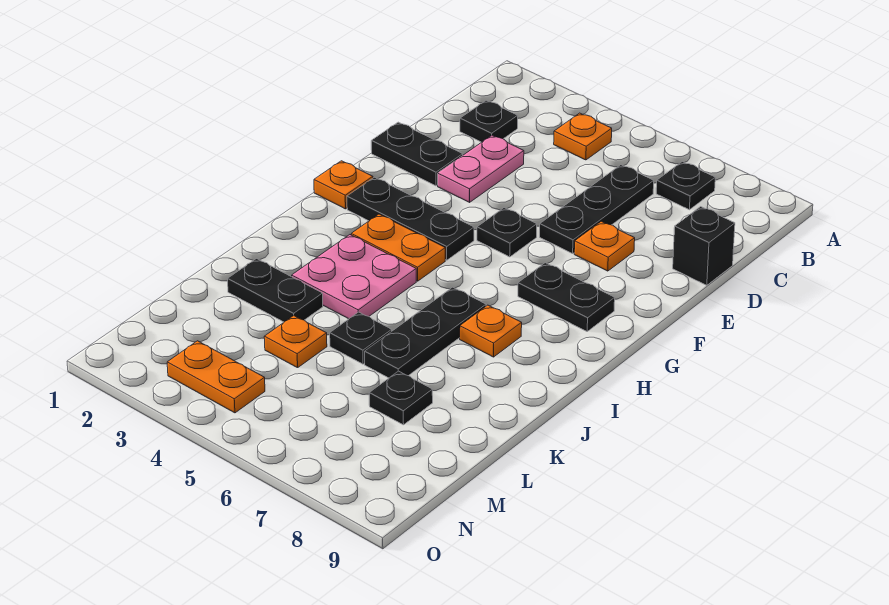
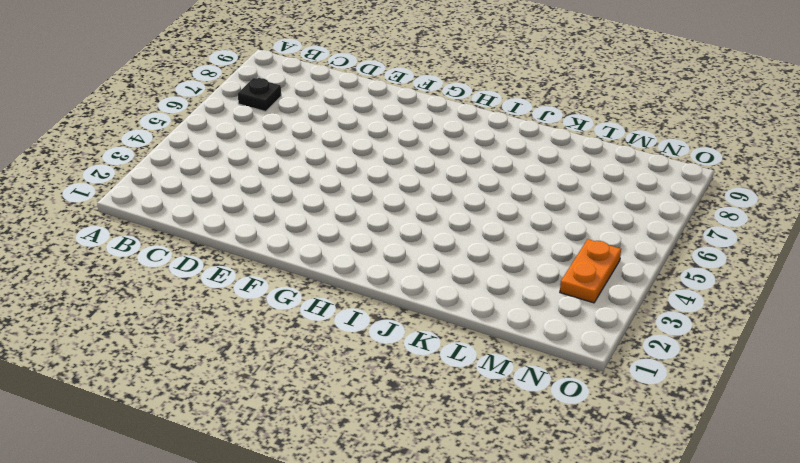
none -> orange 1x1 plate [554,113,612,160]
none -> black 1x1 plate [460,100,518,142]
none -> black 1x3 plate [540,165,654,254]

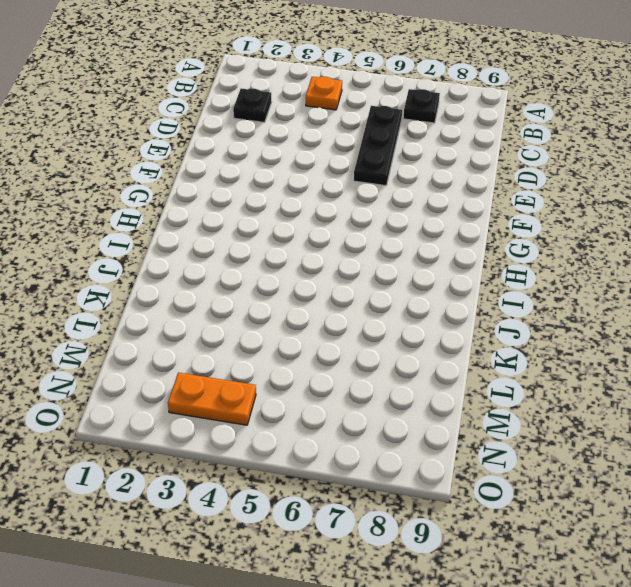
none -> pink 1x2 plate [438,135,524,202]
none -> black 1x1 brick [673,207,735,285]
none -> black 1x2 plate [371,122,463,186]

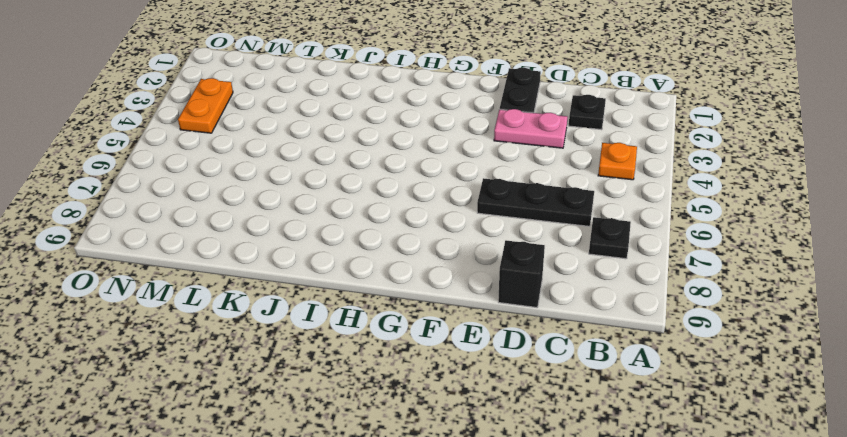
none -> orange 1x1 plate [574,221,635,271]
none -> black 1x1 plate [477,208,537,257]
none -> orange 1x1 plate [314,161,373,209]

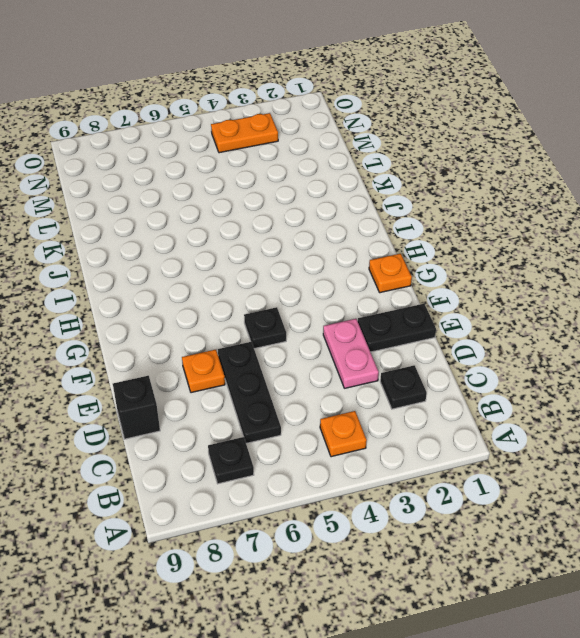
none -> black 1x3 plate [347,177,474,260]
none -> black 1x2 plate [518,263,615,331]
none -> orange 1x2 plate [351,214,445,281]

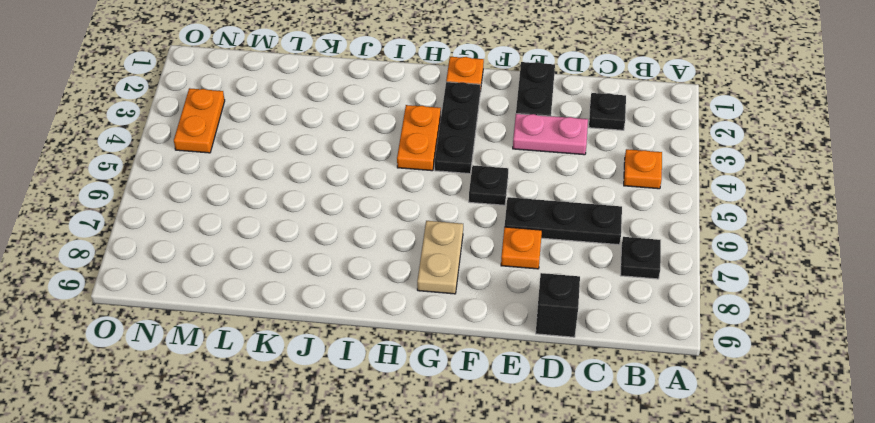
tan 1x2 plate [417,221,463,294] -> black 1x2 plate [518,263,615,331]
none -> pink 2x2 plate [292,235,416,319]
none -> black 1x3 plate [365,287,486,378]
none -> orange 1x1 plate [460,305,522,357]

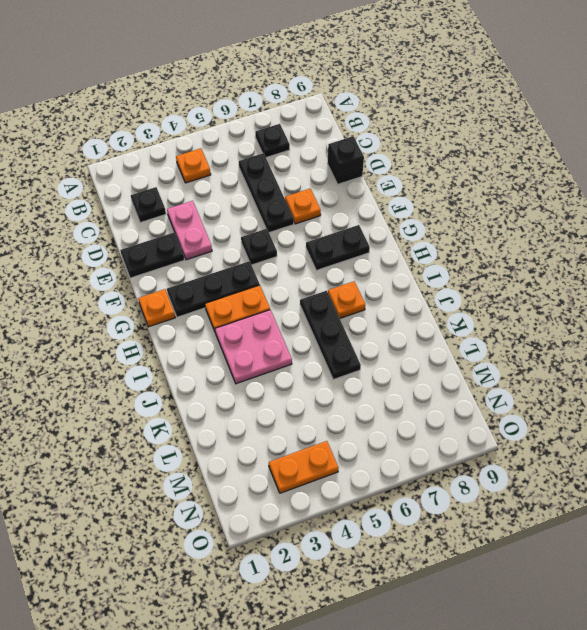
none -> black 1x2 plate [228,259,323,322]
none -> black 1x1 plate [330,312,392,364]
none -> orange 1x1 plate [264,316,327,368]

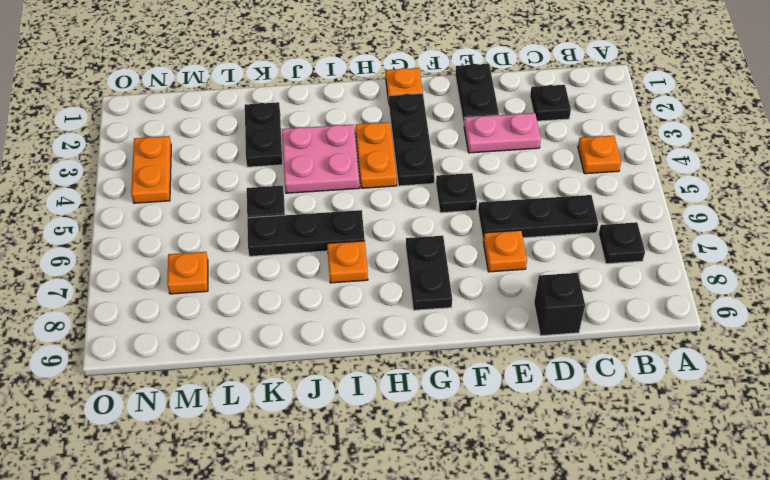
orange 1x1 plate [167,252,208,294] -> orange 1x1 plate moved to [264,316,327,368]
none -> black 1x1 plate [369,371,433,425]

